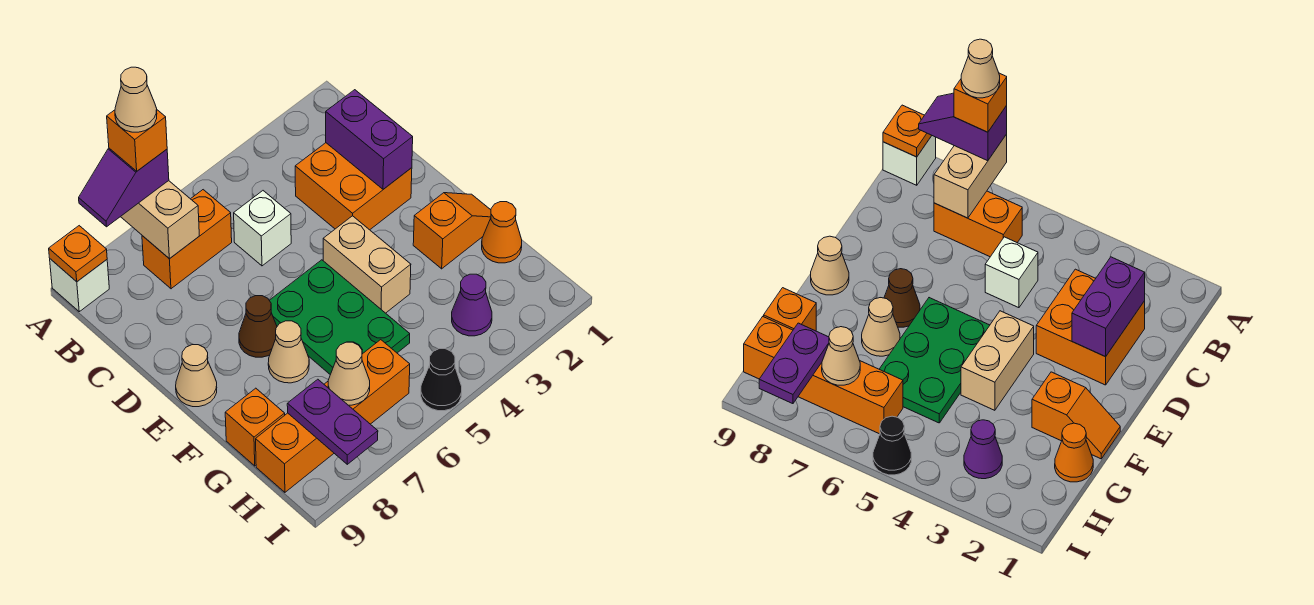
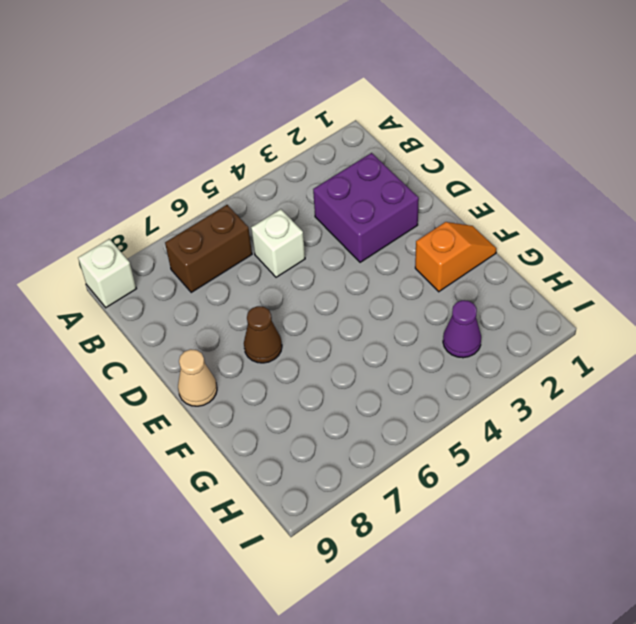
brown 1x2 brick [165,205,252,292] -> orange 1x2 brick [142,190,232,289]
purple 2x2 brick [313,153,419,262] -> orange 2x2 brick [295,143,412,230]
none -> tan 1x2 brick [323,216,411,313]
none -> green 2x3 plate [269,260,410,375]
none -> tan 1x1 cone [268,321,309,383]

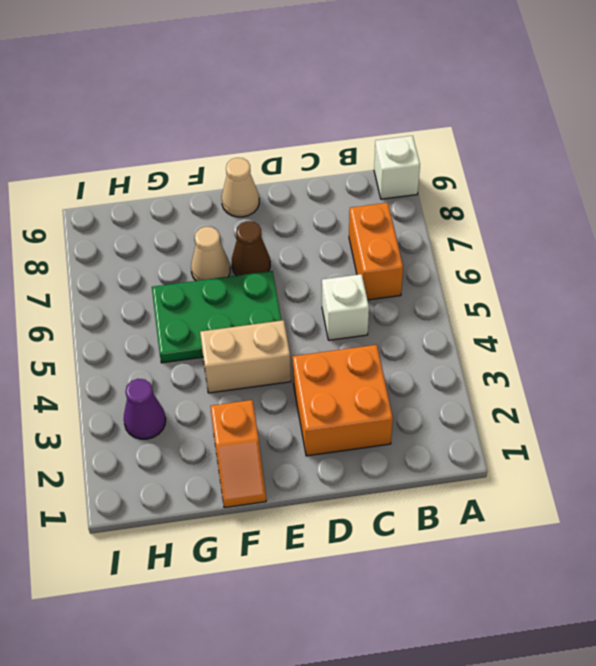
none -> orange 1x1 cone [482,202,522,263]
none -> orange 1x1 brick [225,388,285,466]
none -> orange 1x4 brick [256,340,410,492]

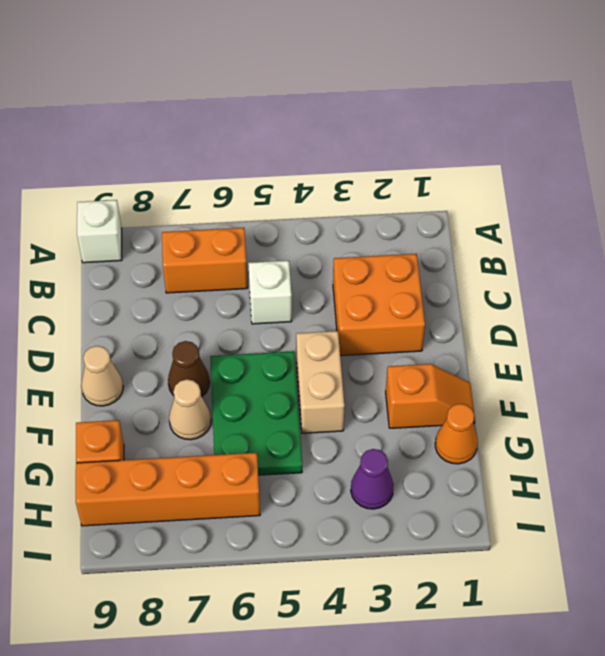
none -> black 1x1 cone [421,349,462,411]
none -> tan 1x2 brick [121,181,199,259]
none -> orange 1x1 plate [49,226,107,282]

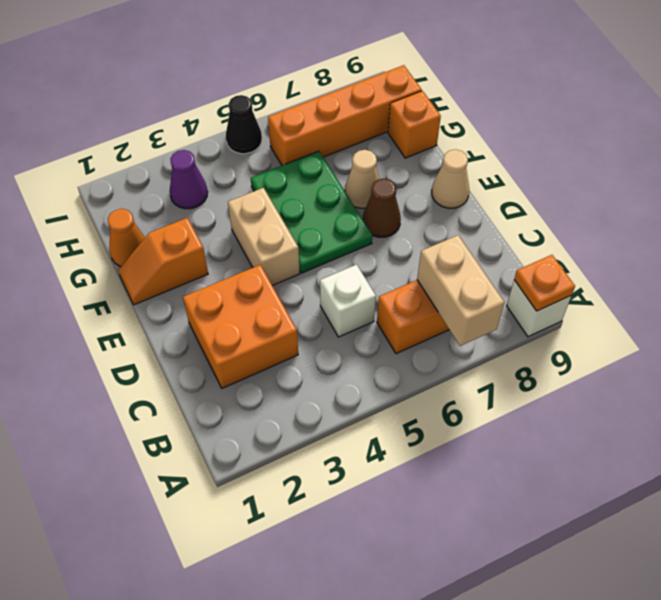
none -> purple 1x2 brick [326,90,413,189]
none -> tan 1x1 cone [328,342,370,405]
none -> purple 1x2 plate [287,379,378,464]

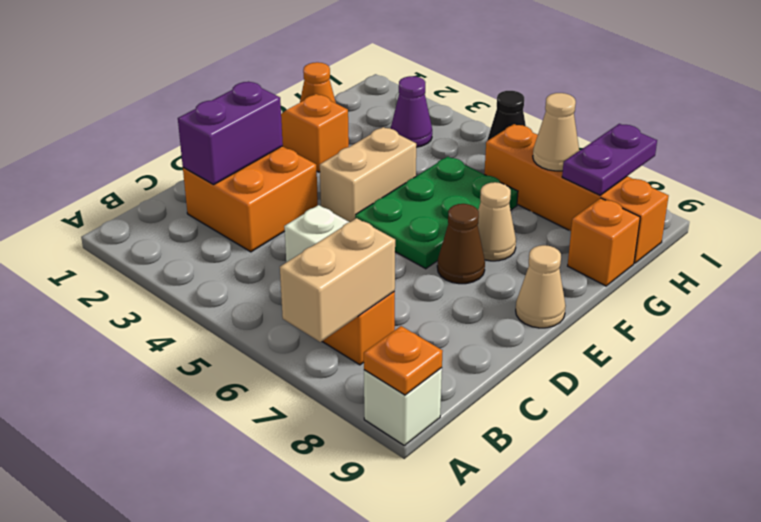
none -> purple 1x2 slope [79,148,169,227]
none -> orange 1x1 brick [107,110,167,171]
none -> tan 1x1 cone [115,67,157,132]

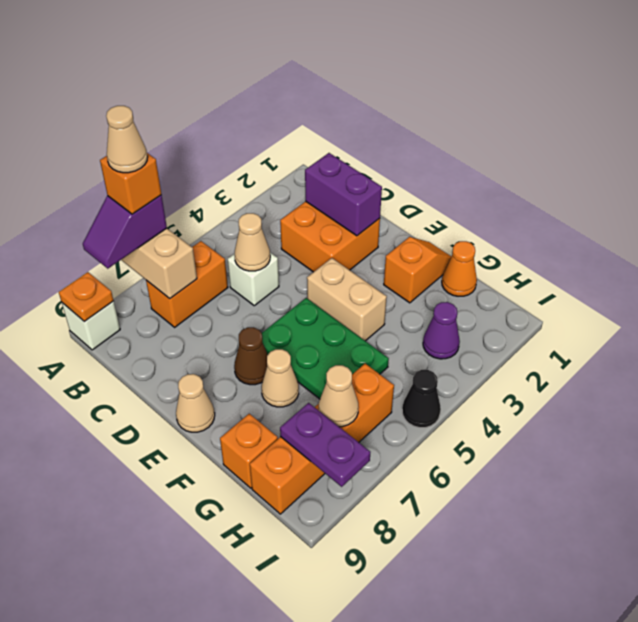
tan 1x1 cone [235,213,270,271] -> none

